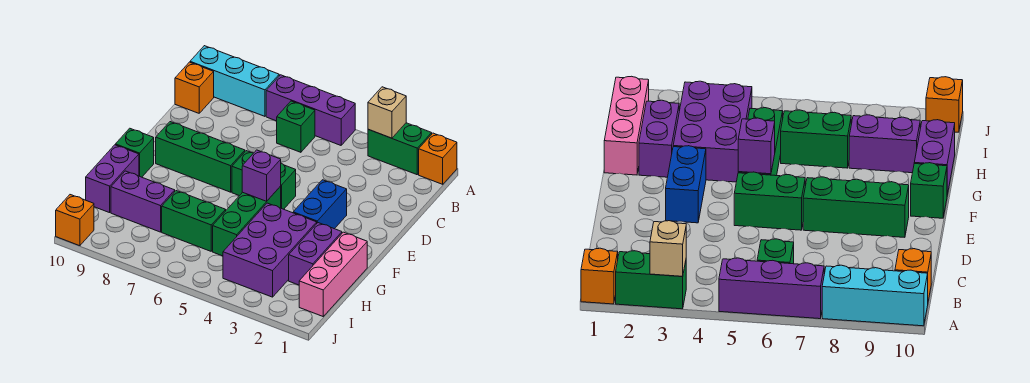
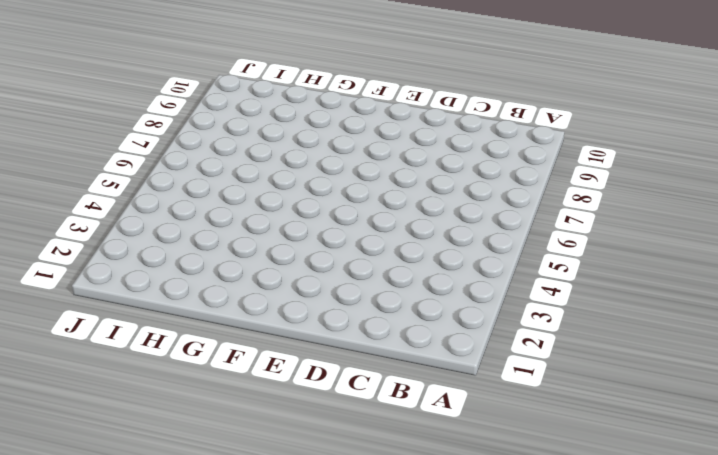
none -> orange 1x1 brick [419,133,457,184]
none -> green 1x2 brick [368,123,432,175]
none -> purple 1x3 brick [266,75,355,145]

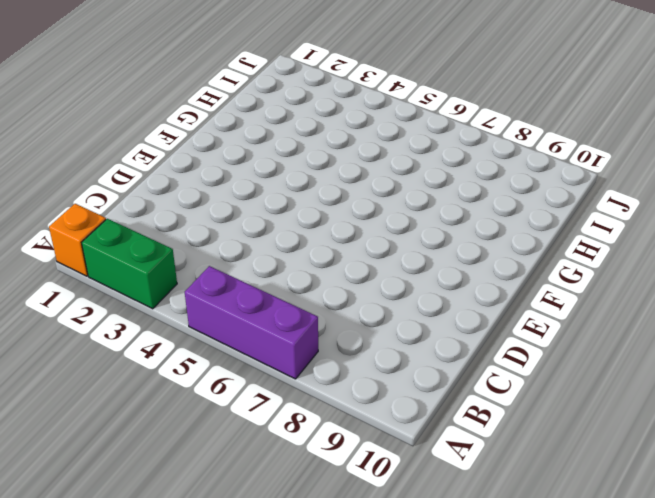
none -> cyan 1x3 brick [190,46,279,116]
none -> green 1x1 brick [277,101,315,152]
none -> orange 1x1 brick [175,62,214,113]

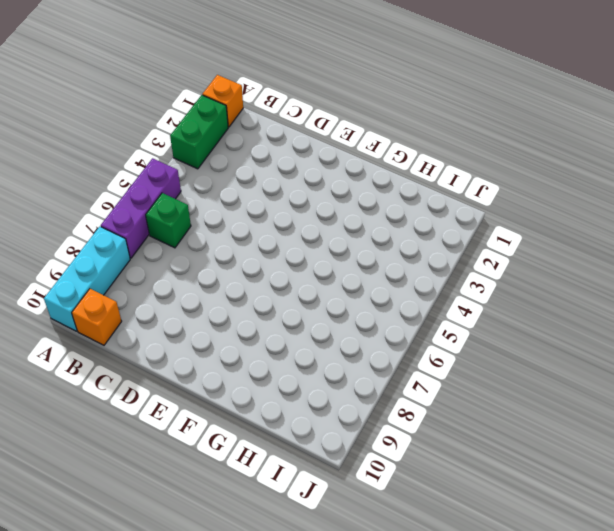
none -> blue 1x2 brick [293,180,347,229]
none -> green 1x2 brick [232,151,296,209]
none -> green 1x3 brick [156,122,245,192]

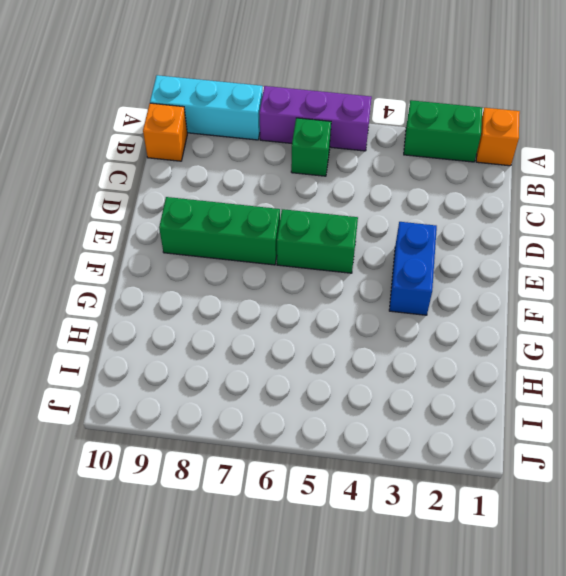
none -> green 1x3 brick [213,186,281,256]
none -> green 1x1 brick [115,128,154,177]
none -> pink 1x3 brick [299,232,367,316]

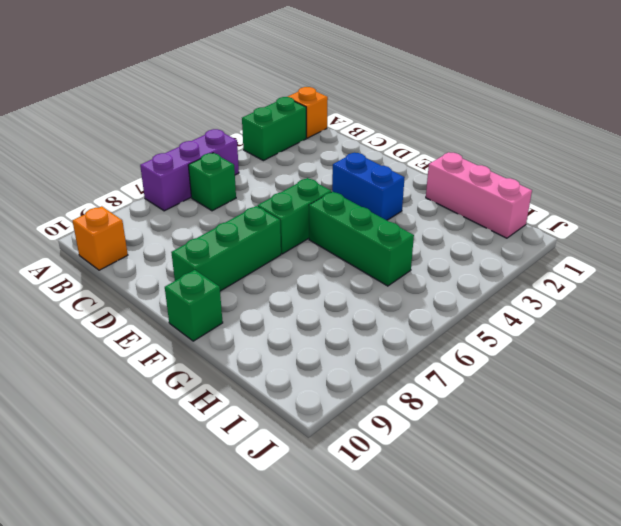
none -> cyan 1x3 brick [190,46,279,116]
none -> purple 1x2 brick [289,223,342,285]
none -> purple 2x3 brick [223,203,317,297]

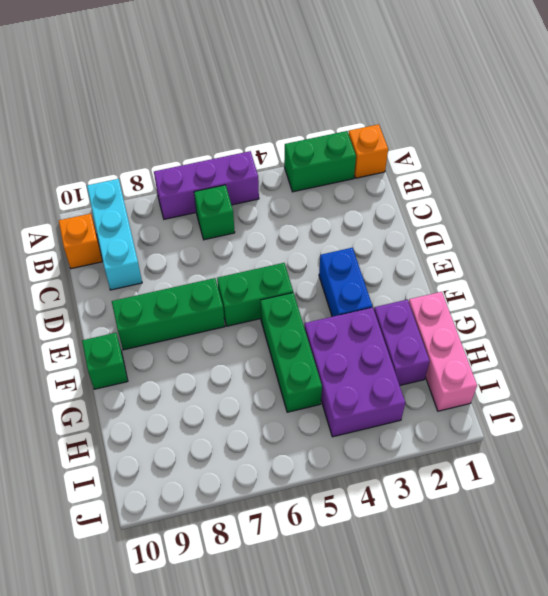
cyan 1x3 brick [87,179,142,290] -> cyan 1x3 brick turned to [190,46,279,116]
none -> purple 1x2 brick [86,145,139,213]
none -> green 1x2 brick [162,191,226,251]
none -> purple 1x2 brick [111,171,175,232]

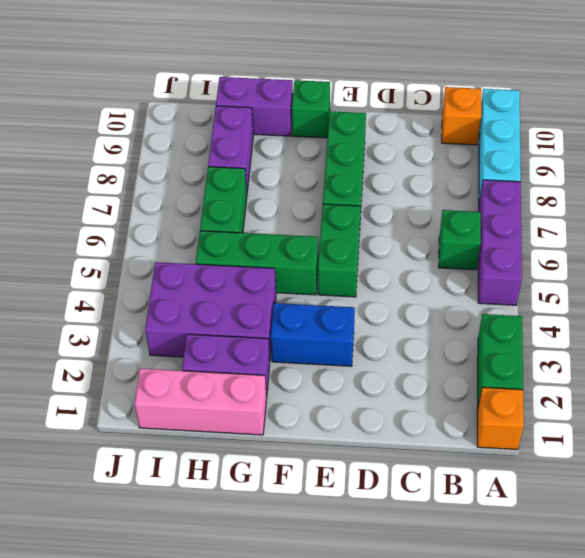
none -> orange 1x1 brick [56,195,94,246]
none -> tan 1x1 brick [368,87,406,138]
none -> purple 1x1 brick [242,150,281,201]

